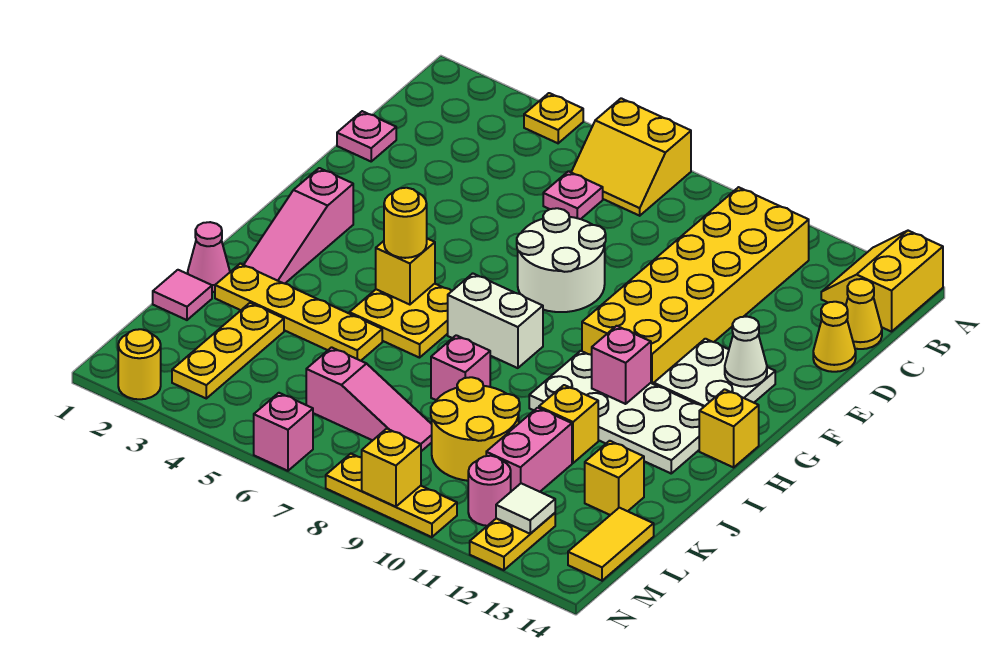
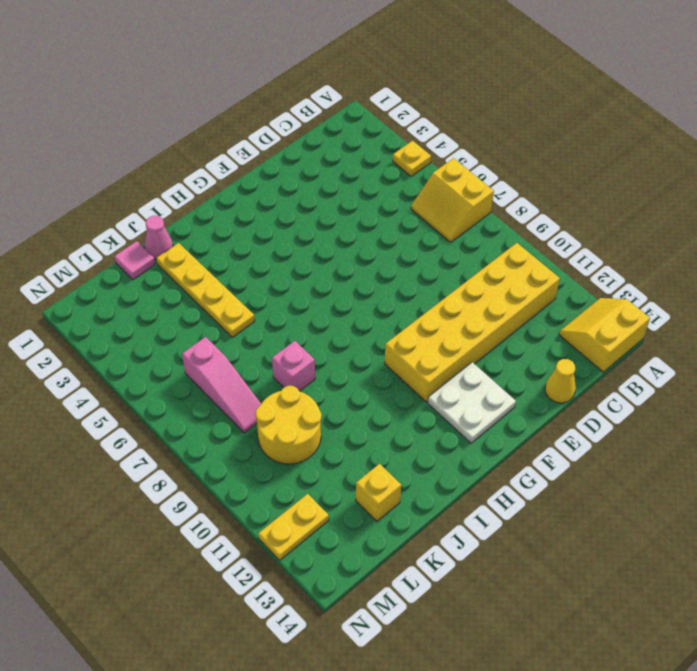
none -> pink 1x1 plate [543,171,603,219]
none -> yellow 1x1 cone [846,279,882,349]
none -> pink 1x1 plate [337,111,396,161]
none -> white 2x2 round brick [517,208,606,312]

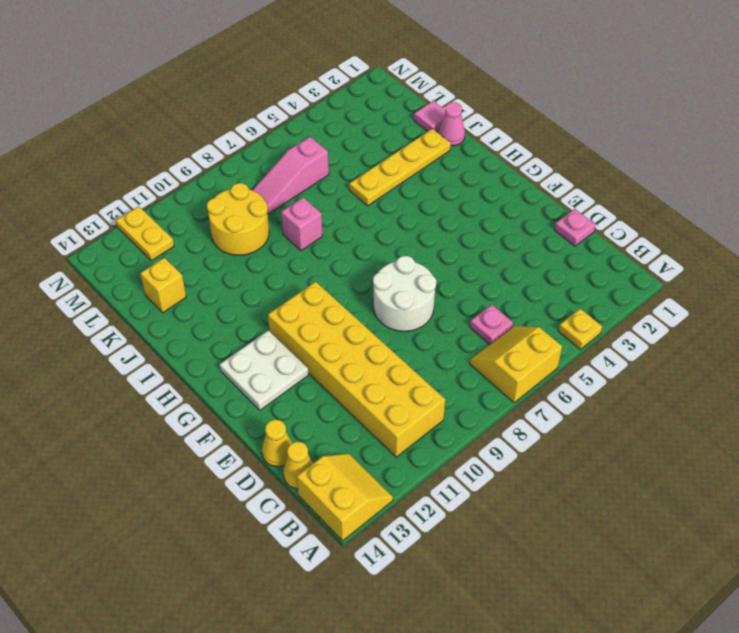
none -> pink 1x3 slope [244,168,353,284]
none -> yellow 2x2 plate [349,284,452,358]
none -> white 1x2 brick [448,273,543,368]
none -> white 2x4 plate [529,351,703,473]

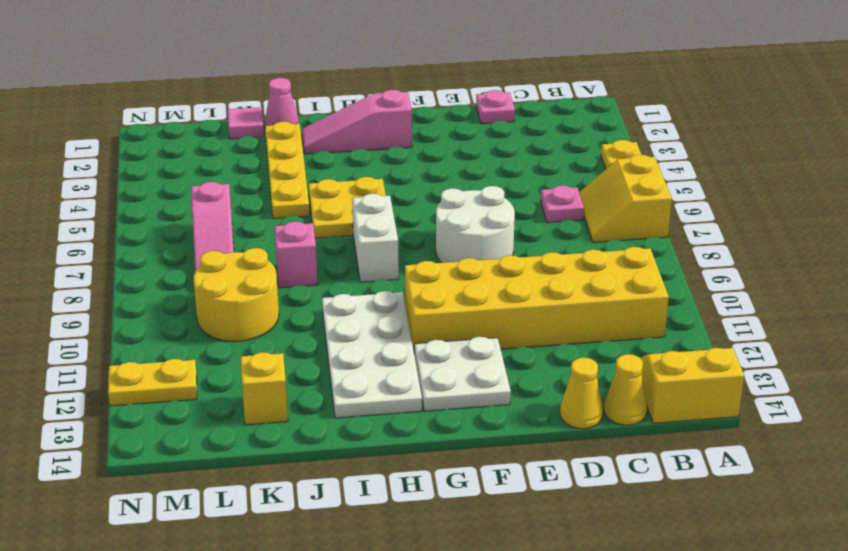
none -> yellow 1x1 brick [699,389,759,467]
none -> yellow 1x1 brick [539,385,598,463]
none -> yellow 1x3 plate [172,303,284,398]
none -> pink 1x2 brick [486,408,572,492]

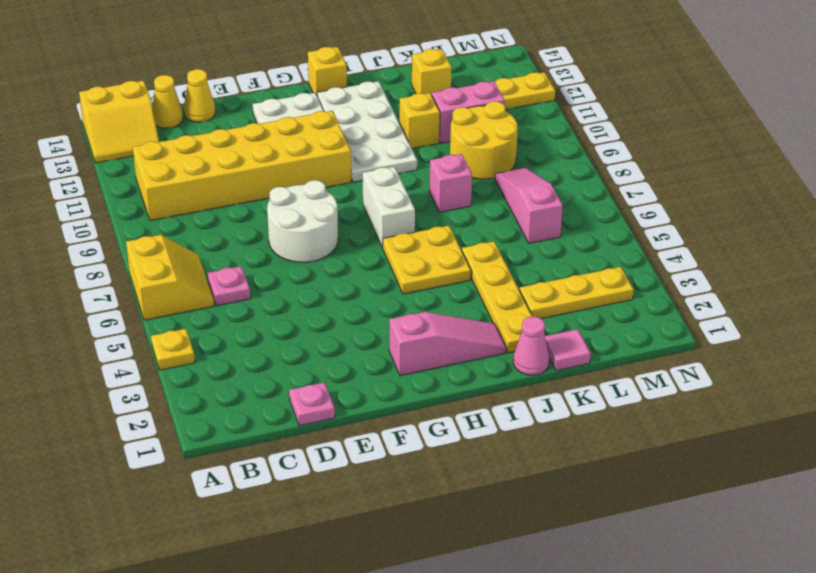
none -> yellow 1x2 tile [568,508,654,581]
none -> pink 1x1 round brick [468,456,511,526]
none -> yellow 1x1 round brick [118,329,161,399]
none -> pink 1x1 brick [254,393,313,471]

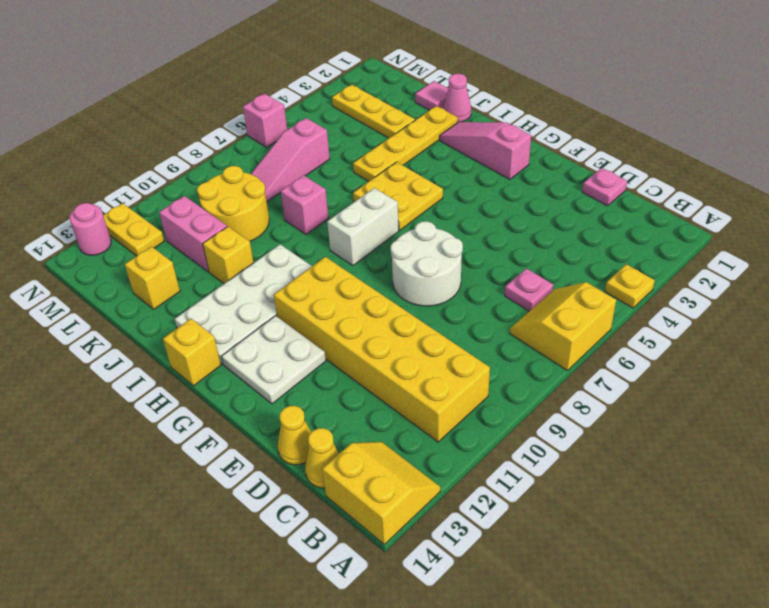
pink 1x1 round brick [69,203,111,255] -> pink 1x1 round brick moved to [468,456,511,526]
none -> yellow 1x2 tile [568,508,654,581]
none -> yellow 1x1 round brick [118,329,161,399]
none -> yellow 1x3 plate [326,454,457,537]
none -> white 1x1 cone [725,317,767,387]

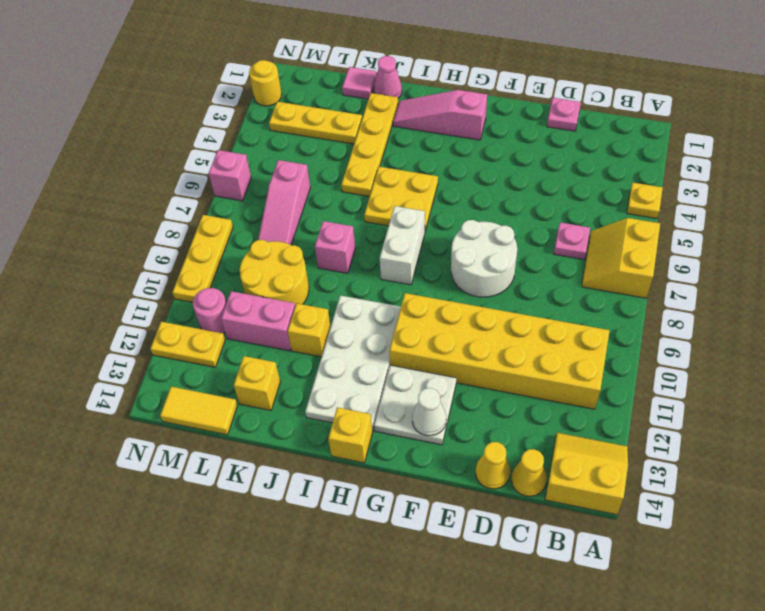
none -> yellow 1x1 brick [376,239,435,305]
none -> pink 1x1 brick [592,326,651,404]
none -> white 1x1 tile [496,483,555,534]
none -> yellow 1x1 brick [362,429,421,507]

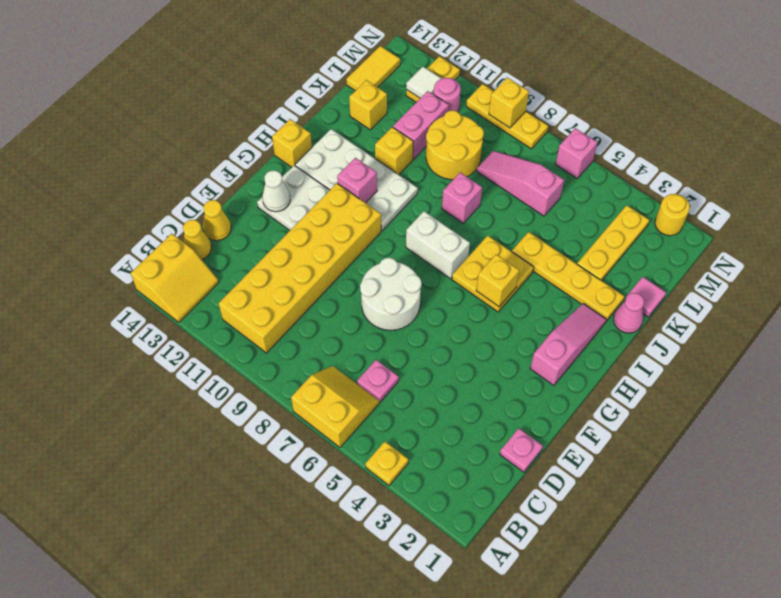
none -> yellow 1x1 round brick [384,188,427,258]

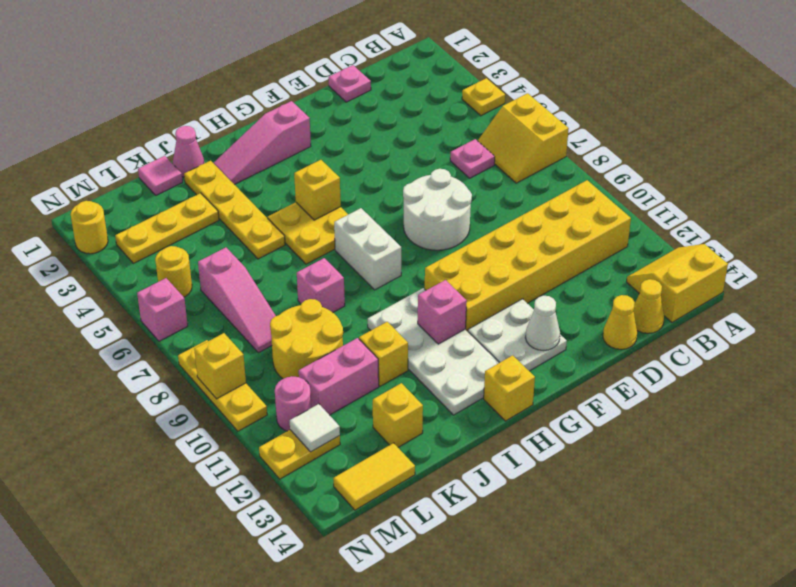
yellow 1x1 round brick [155,246,192,297] -> yellow 1x1 round brick moved to [384,188,427,258]

